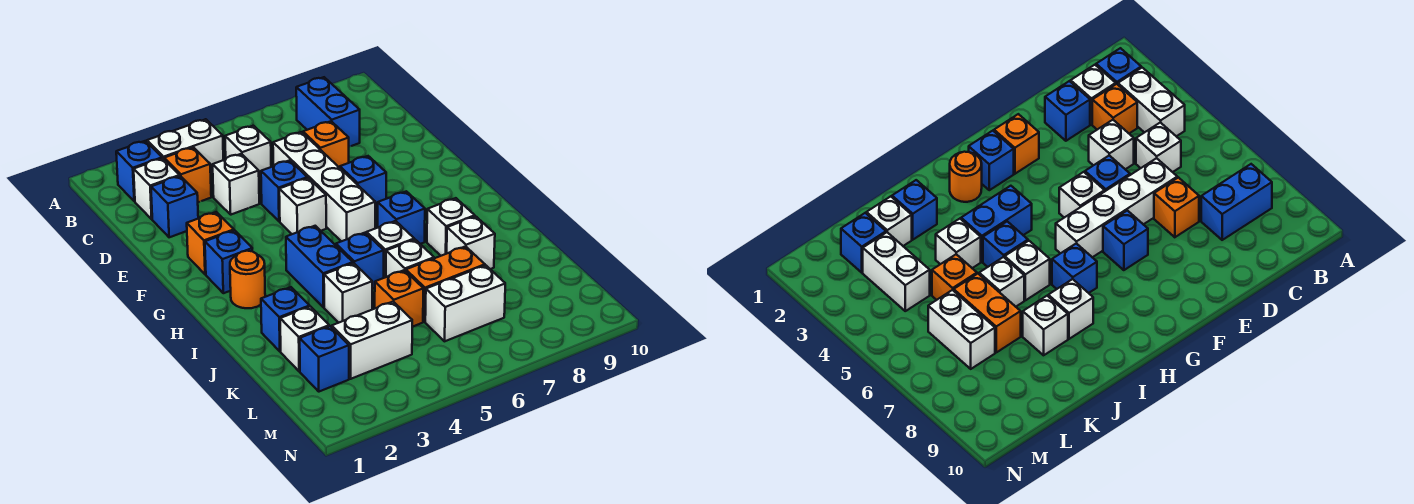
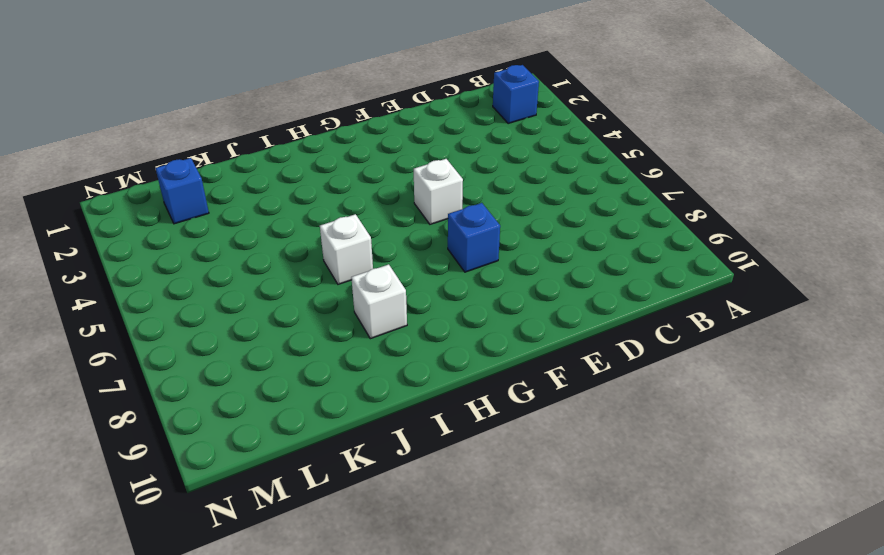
none -> white 1x2 brick [147,119,223,173]
none -> blue 1x2 brick [296,77,360,147]
none -> white 1x1 brick [134,158,180,219]
none -> orange 1x1 brick [164,147,211,202]

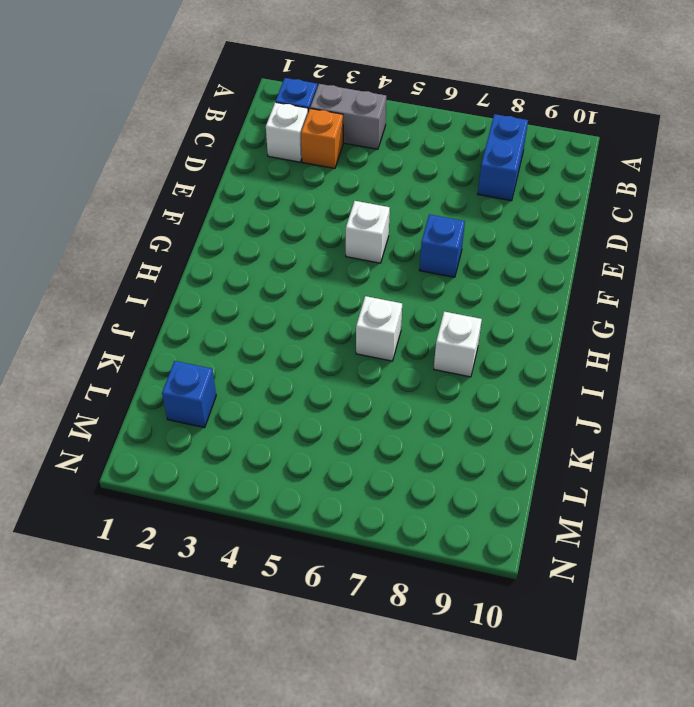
grey 1x2 brick [310,84,386,149] -> white 1x2 brick [147,119,223,173]
none -> white 1x1 brick [225,126,271,180]
none -> blue 1x1 brick [151,176,198,237]
none -> white 1x1 brick [213,154,259,215]
none -> white 1x4 brick [273,132,375,241]

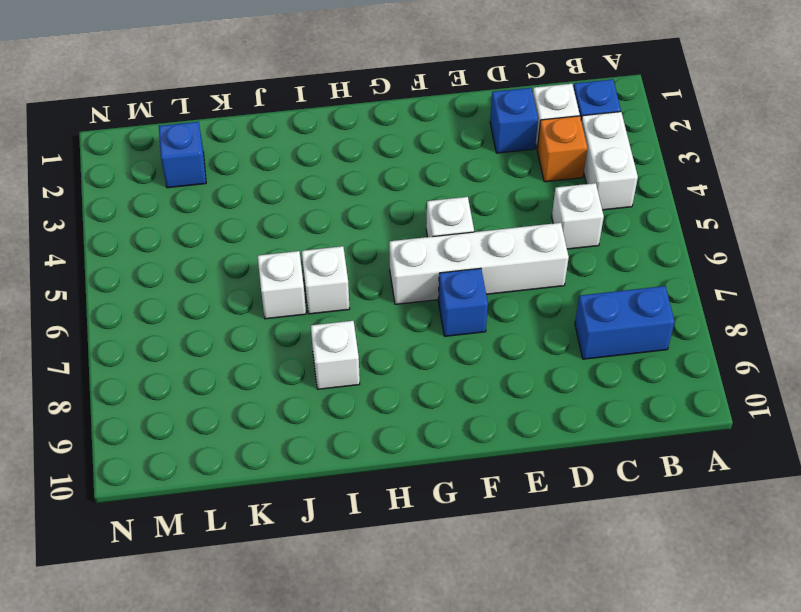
none -> white 1x1 brick [213,154,259,215]
none -> orange 1x1 brick [303,121,349,168]
none -> blue 1x1 brick [261,160,307,221]
none -> orange 1x1 brick [187,212,234,274]

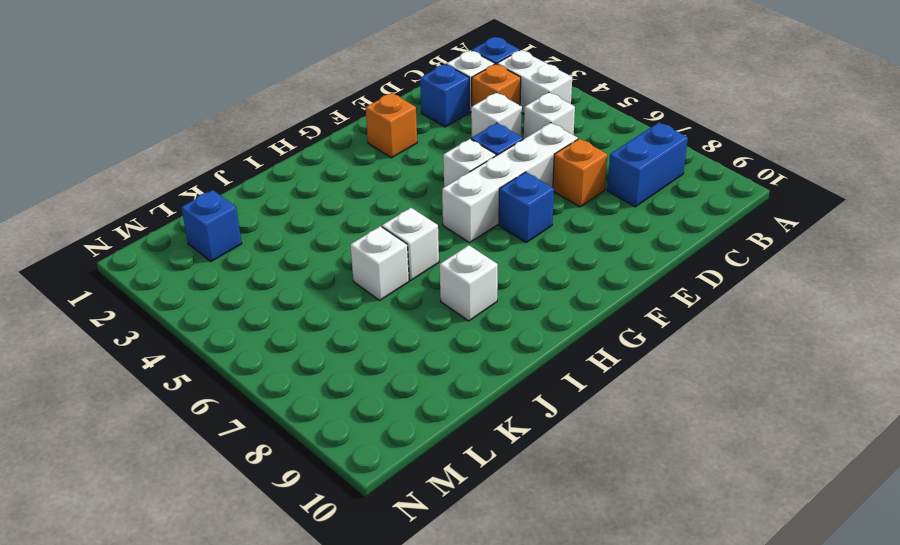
none -> blue 1x1 brick [205,230,252,293]
none -> orange 1x1 round brick [230,251,265,308]
none -> blue 1x2 brick [286,226,353,308]
none -> blue 1x1 brick [378,191,425,244]

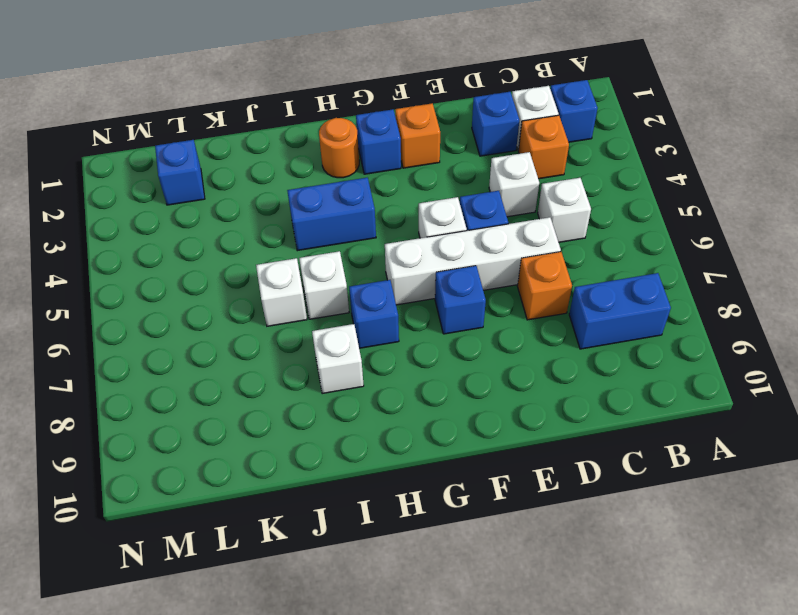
none -> white 1x2 brick [147,119,223,173]
none -> blue 1x1 brick [336,233,384,289]
none -> blue 1x1 brick [261,287,310,351]
none -> white 1x1 brick [324,263,372,323]

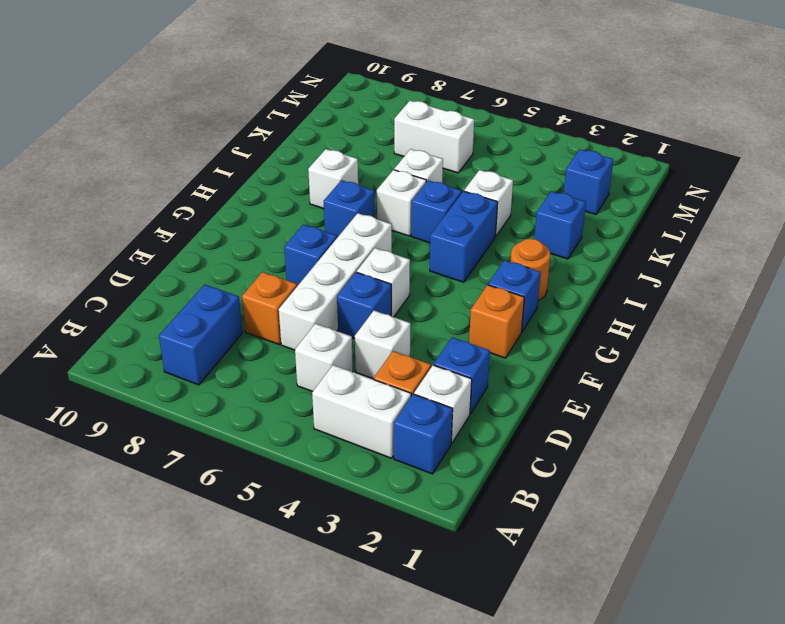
none -> white 1x1 brick [447,216,495,269]
none -> white 1x1 brick [280,307,329,371]
none -> orange 1x1 brick [375,270,423,327]
none -> orange 1x2 brick [406,246,485,322]

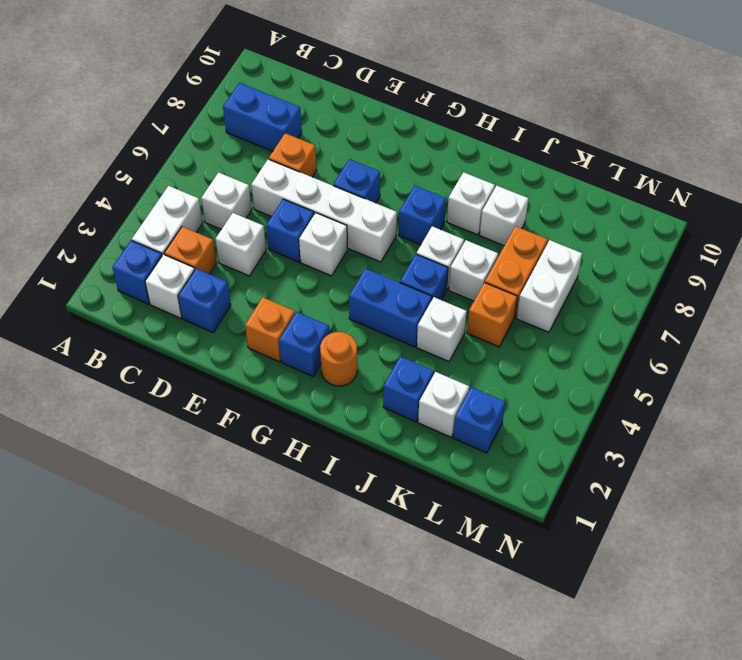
none -> white 1x2 brick [332,302,412,379]

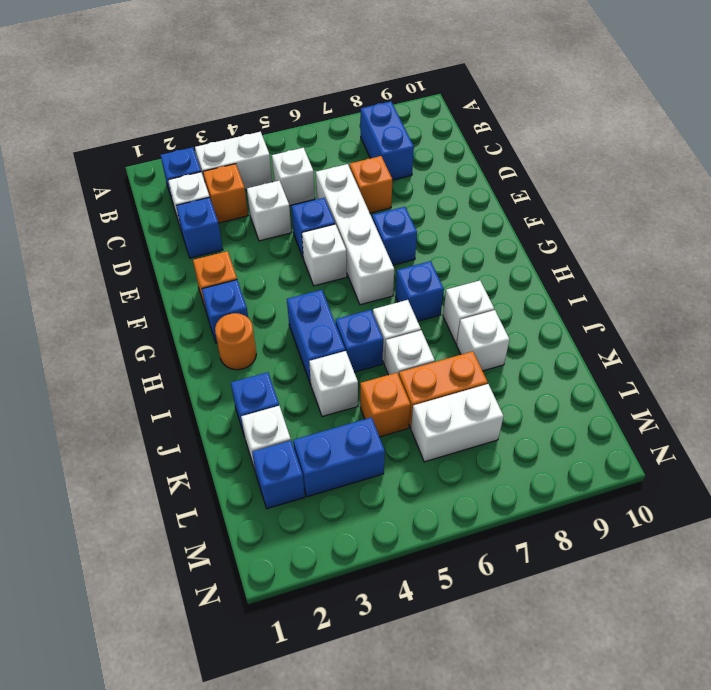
blue 1x2 brick [293,417,385,497] -> white 1x2 brick [332,302,412,379]

